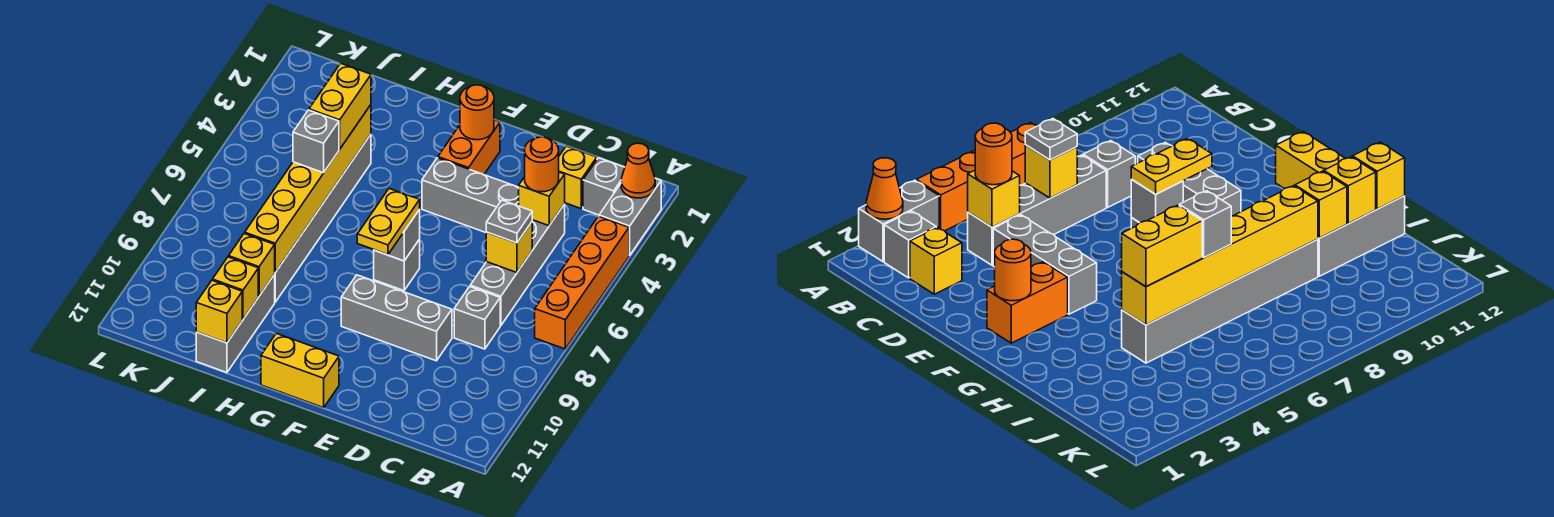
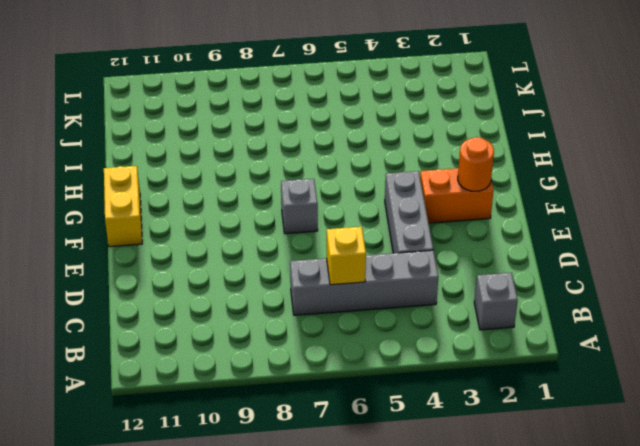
none -> grey 1x2 brick [599,178,661,255]
none -> orange 1x4 brick [535,216,629,349]
none -> yellow 1x1 brick [559,146,597,208]

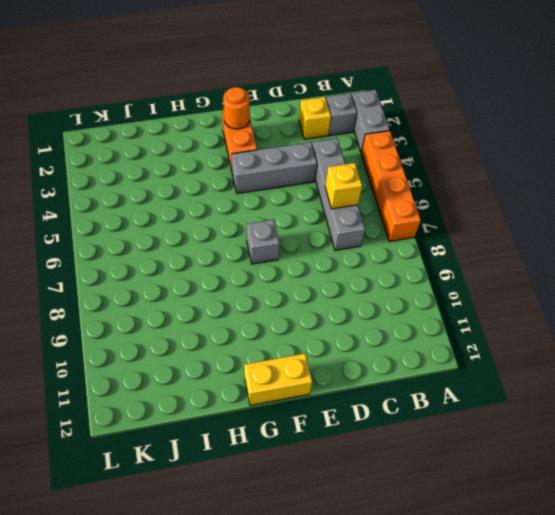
none -> grey 1x1 brick [454,287,500,349]
none -> grey 1x3 brick [341,275,452,361]
none -> grey 1x6 brick [274,135,371,302]

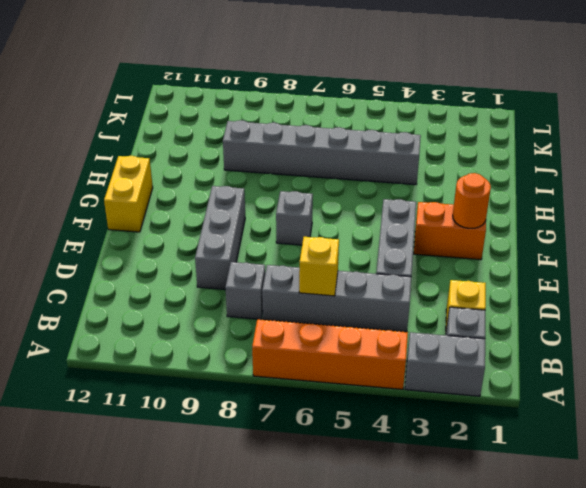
none -> grey 1x3 brick [196,275,275,373]
none -> orange 1x1 cone [621,143,655,198]
none -> yellow 1x1 brick [519,172,565,226]

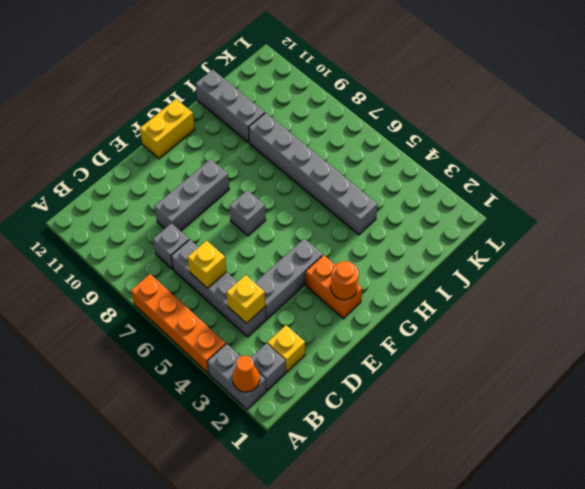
none -> grey 1x1 brick [375,210,420,261]
none -> yellow 1x6 brick [245,105,371,272]
none -> yellow 1x1 brick [229,233,275,296]

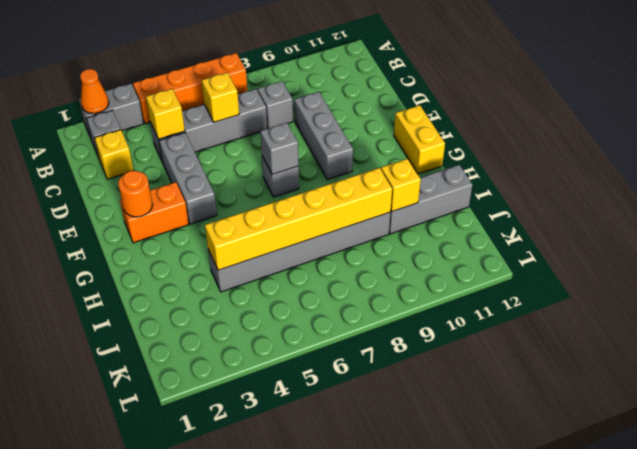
none -> yellow 1x1 brick [212,257,258,319]
none -> yellow 1x1 brick [196,280,242,343]
none -> orange 1x1 round brick [525,137,559,192]

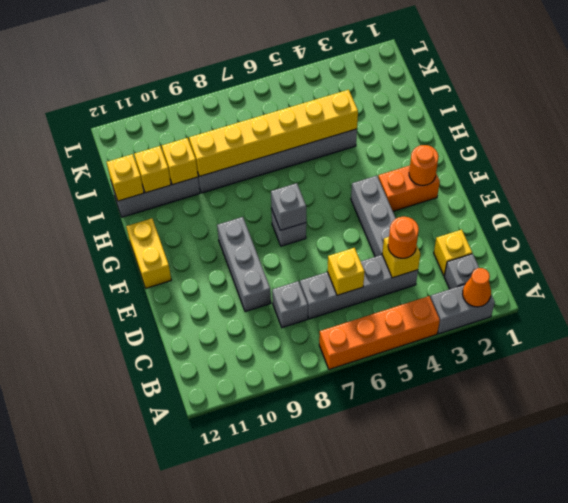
none -> grey 1x1 plate [486,200,532,243]
none -> yellow 1x2 plate [357,189,420,254]
none -> yellow 1x2 brick [309,63,371,149]

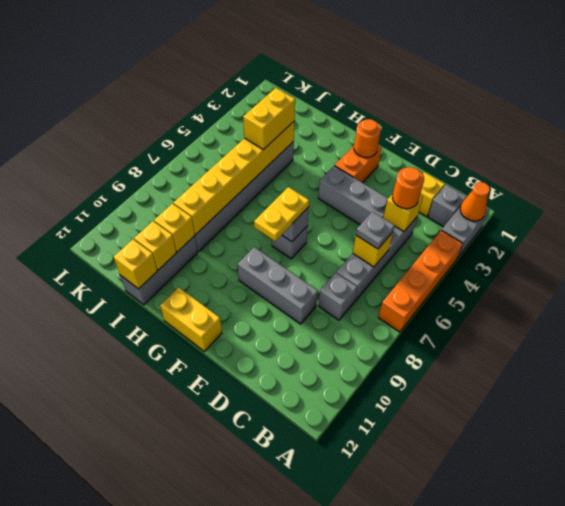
none -> grey 1x1 brick [293,110,339,173]

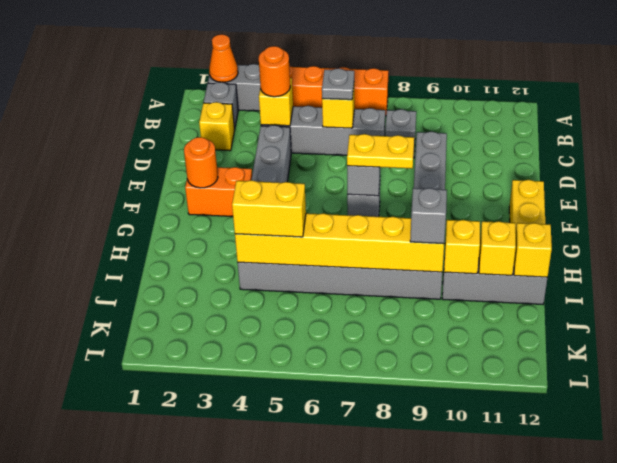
grey 1x1 brick [410,188,447,244] -> grey 1x1 brick moved to [293,110,339,173]

